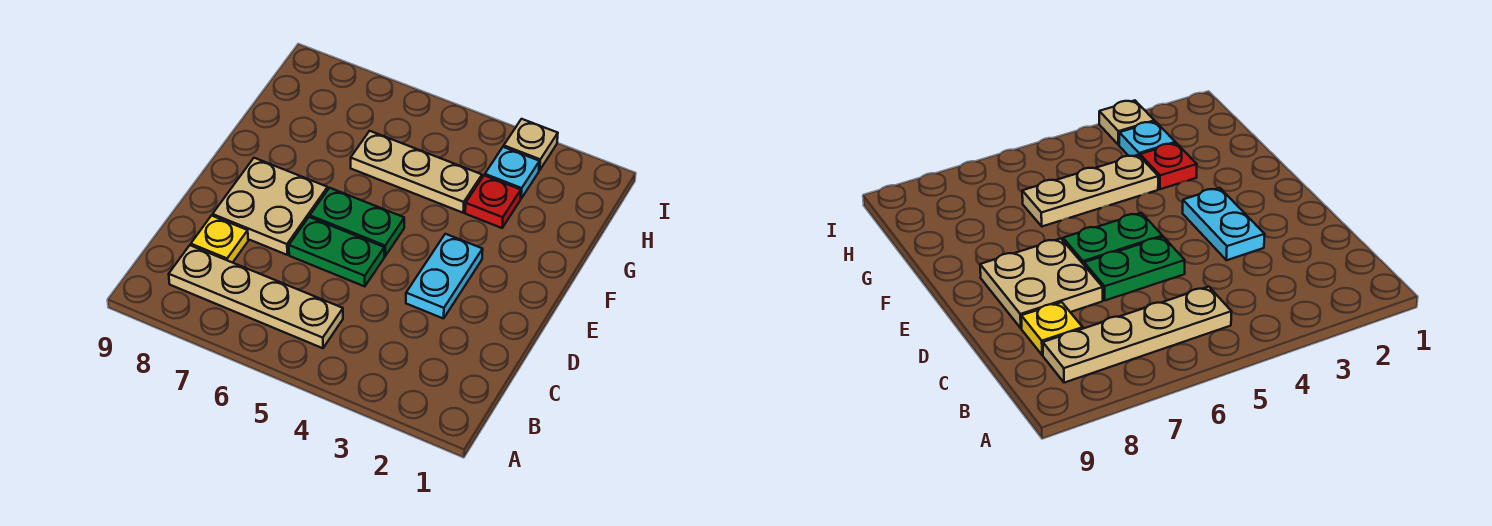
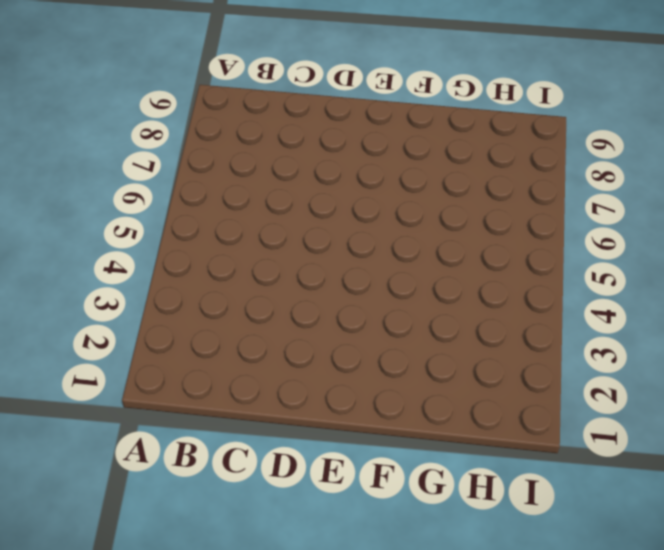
none -> tan 1x4 plate [169,245,343,348]
none -> yellow 1x1 plate [191,216,248,263]

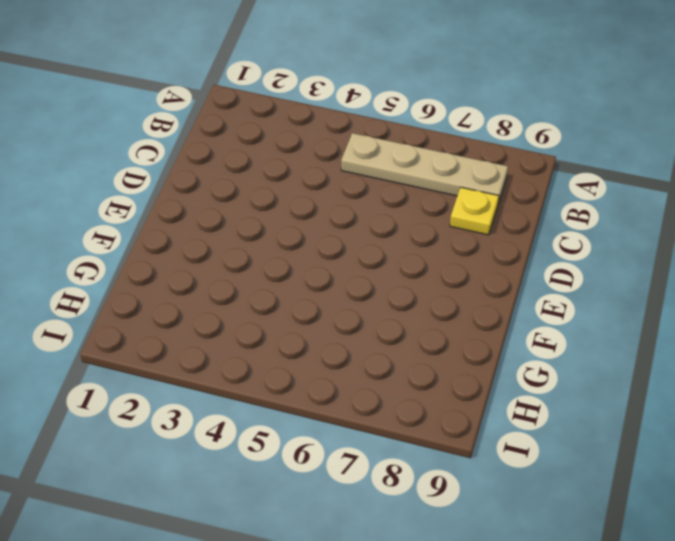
none -> cyan 1x2 plate [406,234,483,319]
none -> green 1x2 plate [289,217,384,287]

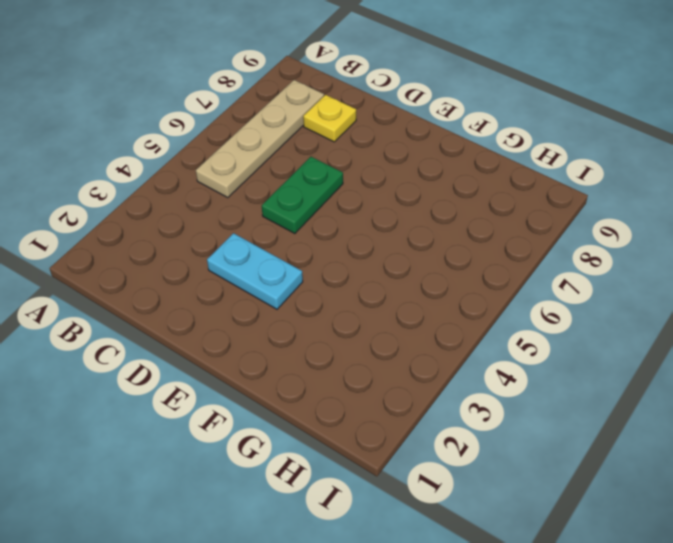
none -> tan 2x2 plate [213,158,328,255]
none -> green 1x2 plate [310,188,404,256]

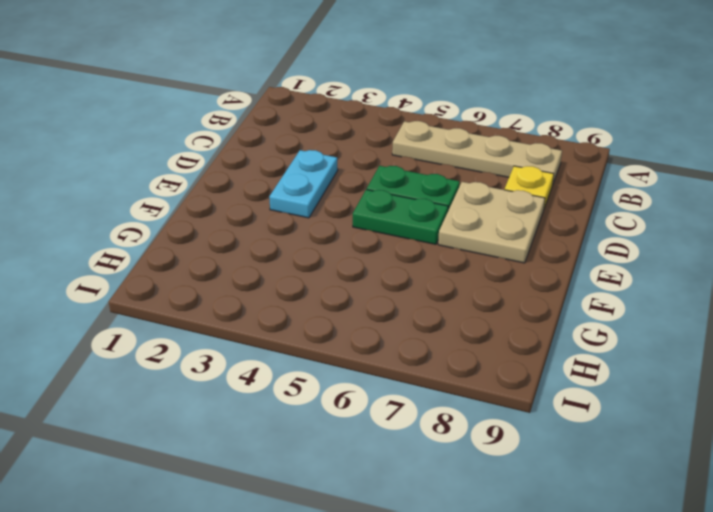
none -> red 1x1 plate [465,175,521,228]
none -> tan 1x3 plate [351,131,482,213]

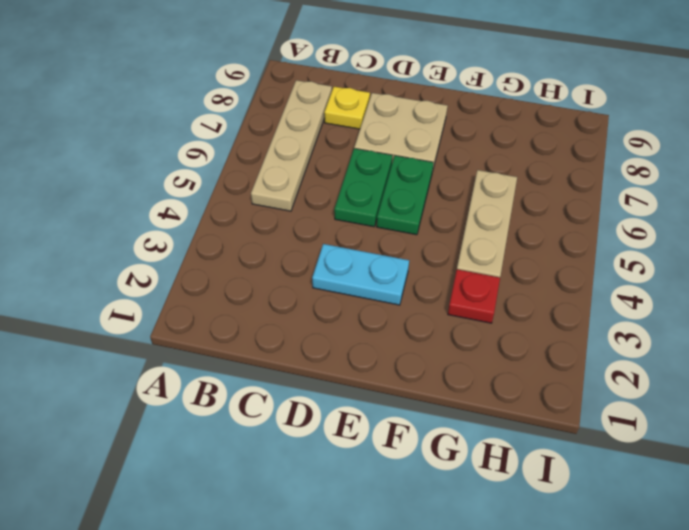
none -> cyan 1x1 plate [485,147,540,199]
none -> tan 1x1 plate [504,119,558,170]

